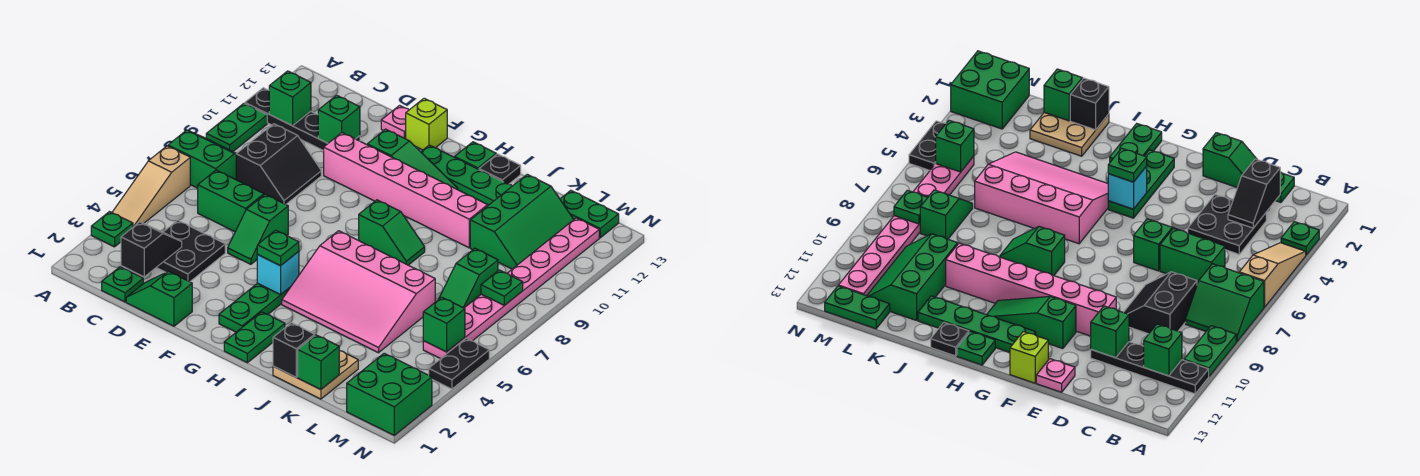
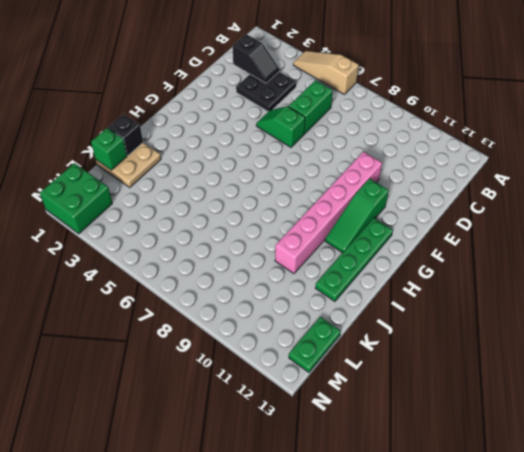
none -> green 1x1 plate [91,212,133,247]
none -> green 2x2 slope [168,130,237,188]
none -> green 1x2 plate [206,103,267,152]
none -> black 1x4 plate [245,88,360,151]

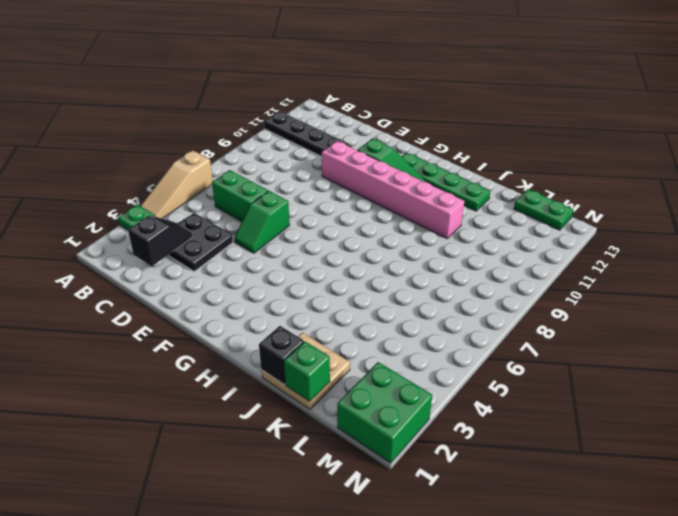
none -> green 2x2 slope [168,130,237,188]
none -> green 1x2 plate [206,103,267,152]
none -> green 1x1 plate [102,267,143,302]
none -> black 2x2 slope [236,124,321,204]

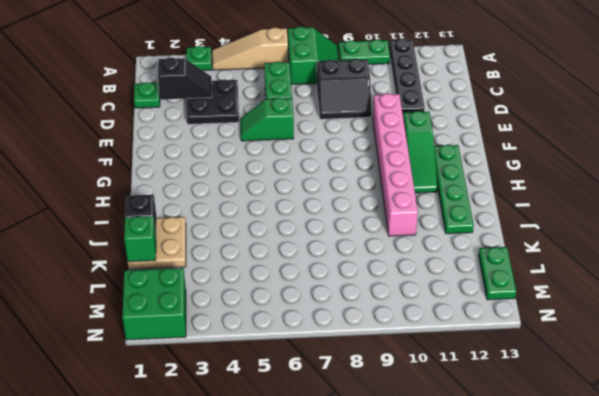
none -> green 1x2 slope [126,271,192,326]
none -> pink 1x1 plate [381,105,409,139]
none -> lime 1x1 brick [406,98,447,150]
none -> green 1x3 plate [219,283,290,332]

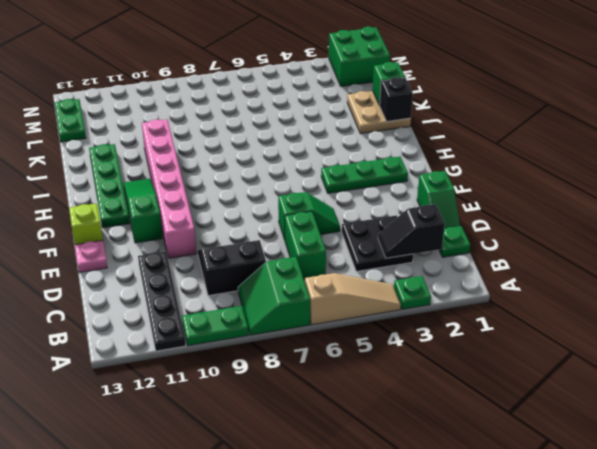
none -> green 1x2 plate [224,312,285,363]
none -> pink 3x4 slope [282,231,435,353]
none -> green 1x2 slope [359,200,425,265]
none -> green 1x1 plate [455,142,496,169]

